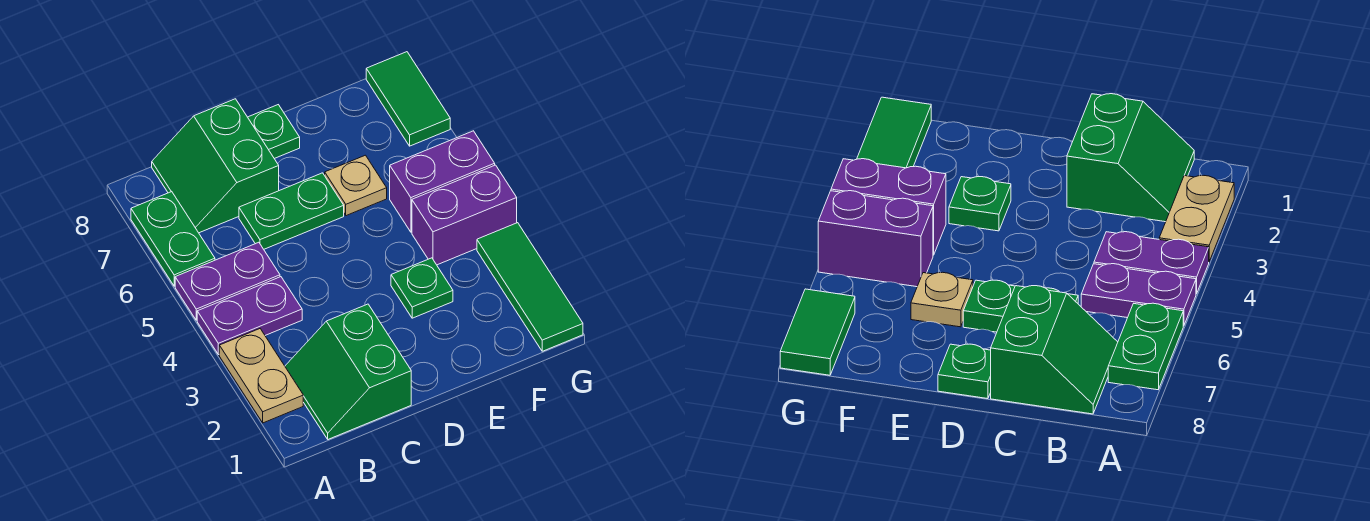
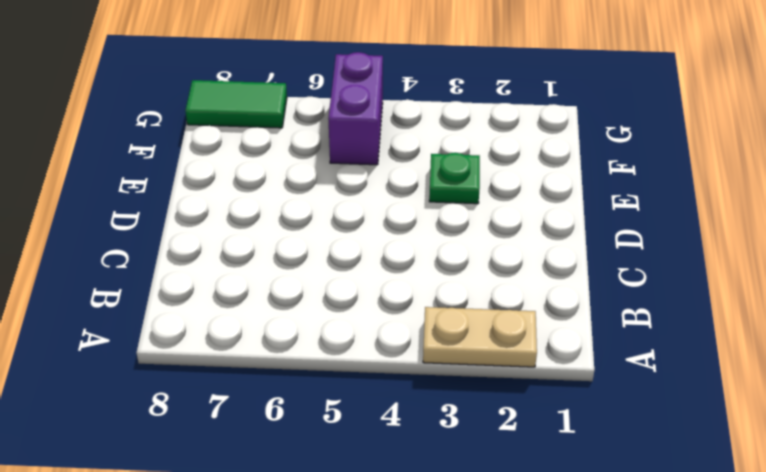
none -> purple 1x2 plate [197,277,302,355]
none -> purple 1x2 plate [175,242,280,320]
none -> green 1x2 plate [131,192,215,286]

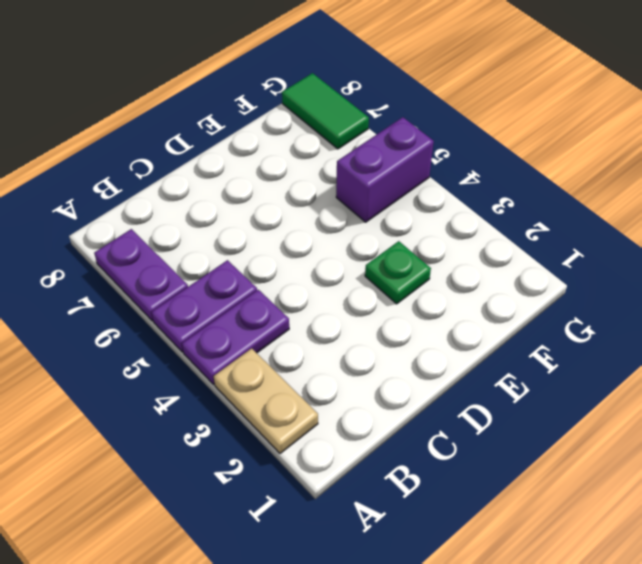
purple 1x2 plate [94,229,188,321] -> green 1x2 plate [131,192,215,286]
none -> green 2x2 slope [285,304,411,439]
none -> green 2x2 slope [152,99,279,233]
none -> green 1x2 plate [239,173,344,249]

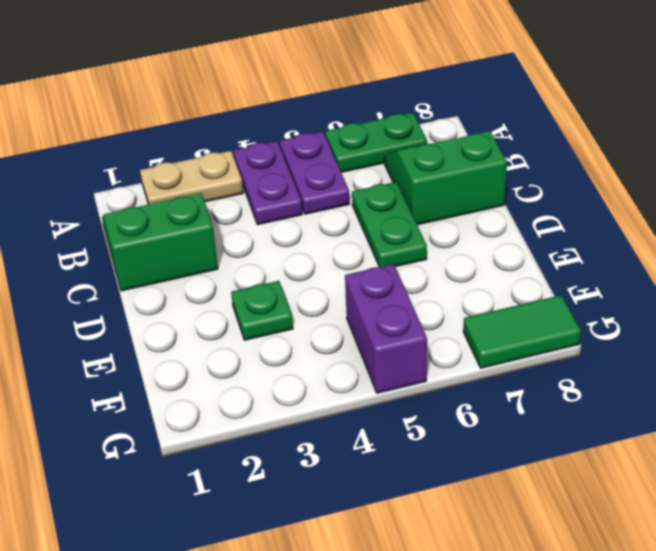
none -> green 1x1 plate [248,105,300,159]
none -> tan 1x1 plate [325,155,387,216]
none -> purple 1x2 brick [412,165,517,265]

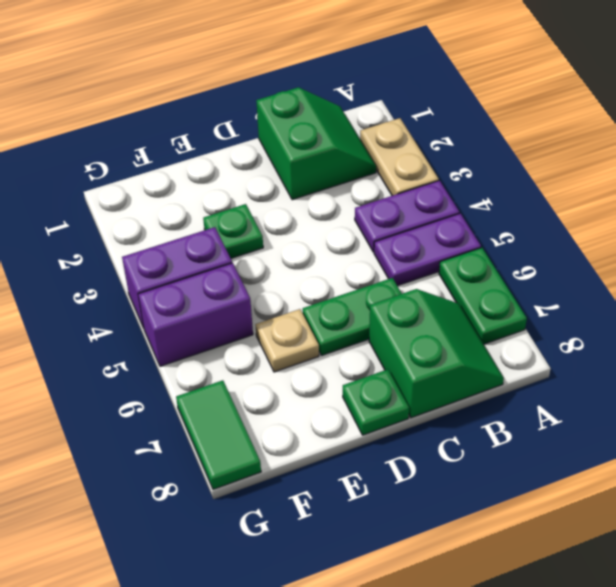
none -> green 1x3 tile [477,223,583,351]

